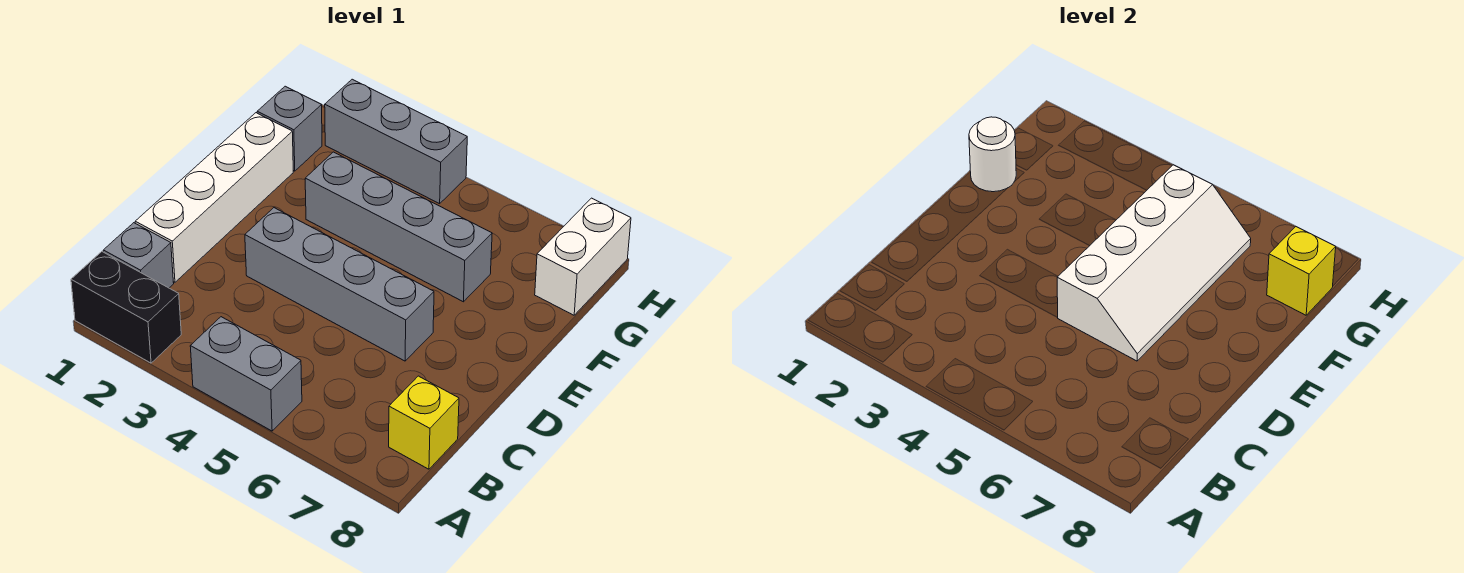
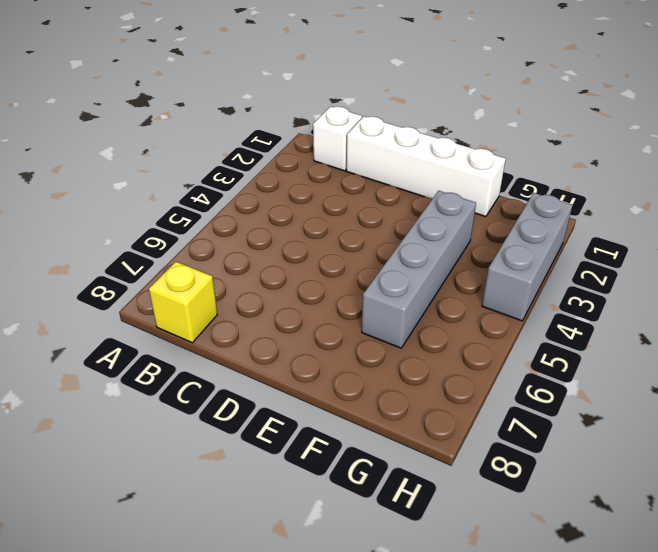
white 1x1 brick [313,106,362,171] -> grey 1x1 brick [103,223,174,288]
none -> black 1x2 brick [71,252,181,363]
none -> grey 1x2 brick [190,317,302,431]
none -> grey 1x4 brick [245,208,434,361]

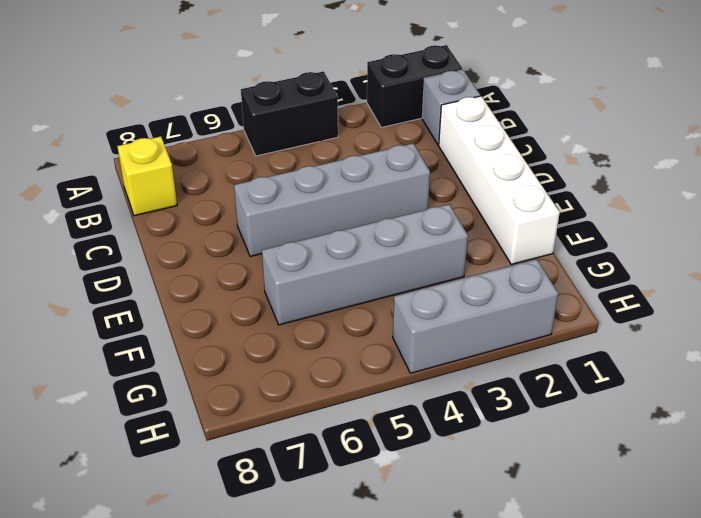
black 1x2 brick [241,71,338,156] -> grey 1x2 brick [190,317,302,431]
none -> grey 1x1 brick [257,86,322,171]
none -> white 1x2 brick [535,198,631,315]
none -> white 2x4 slope [1057,165,1251,361]

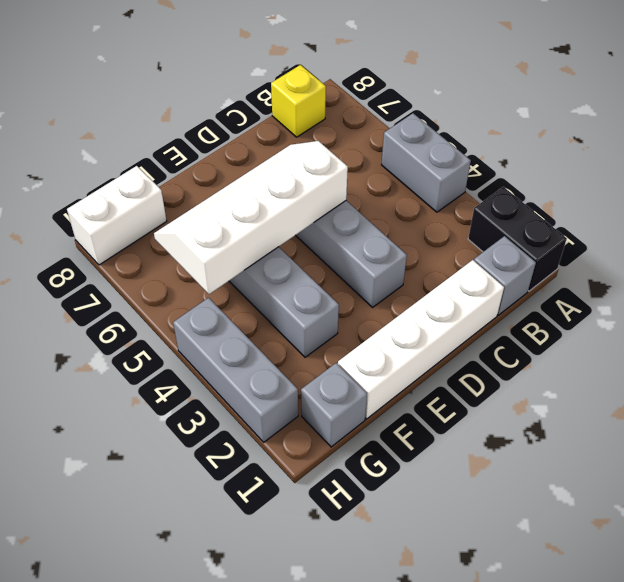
none -> white 1x1 round brick [969,117,1016,192]
none -> yellow 1x1 brick [1267,227,1336,315]

